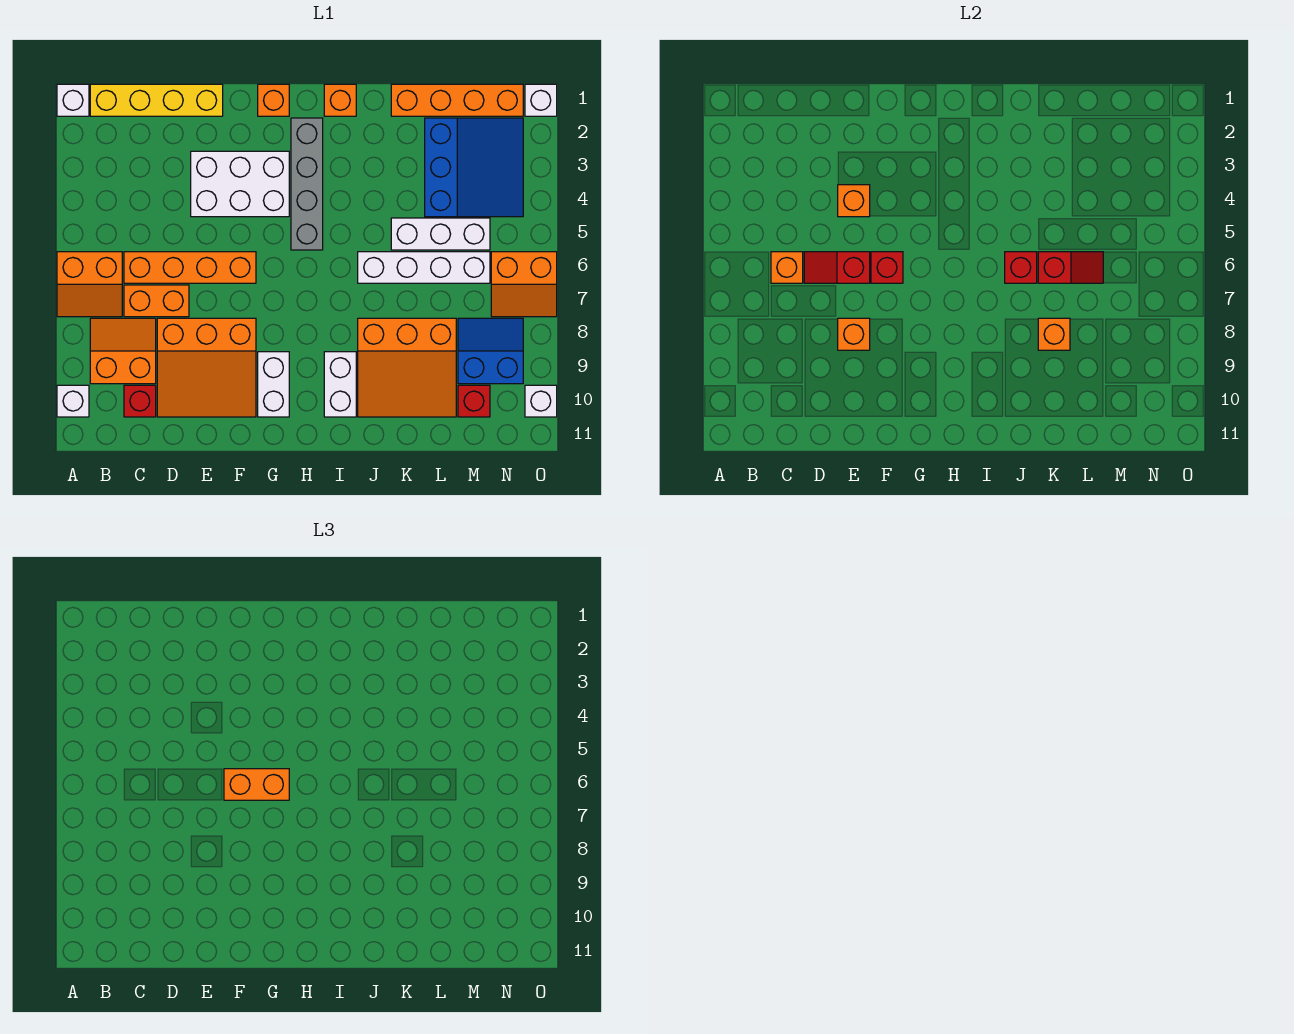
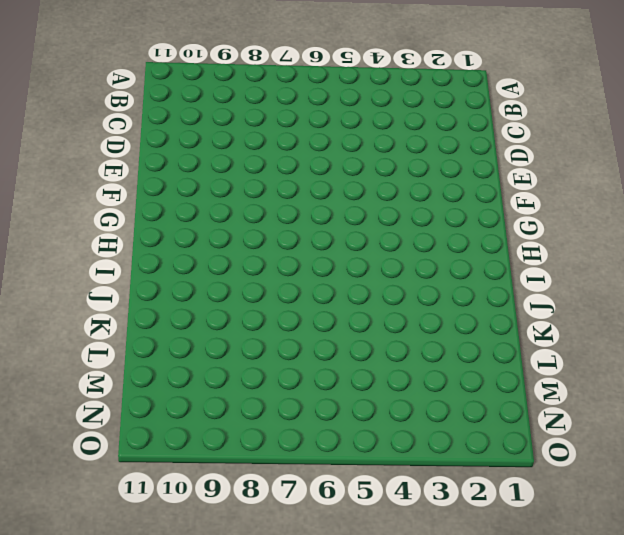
none -> white 1x1 brick [57,84,89,116]
none -> orange 2x2 slope [57,252,122,317]
none -> white 1x1 brick [57,385,89,417]
none -> yellow 1x4 brick [90,84,223,116]

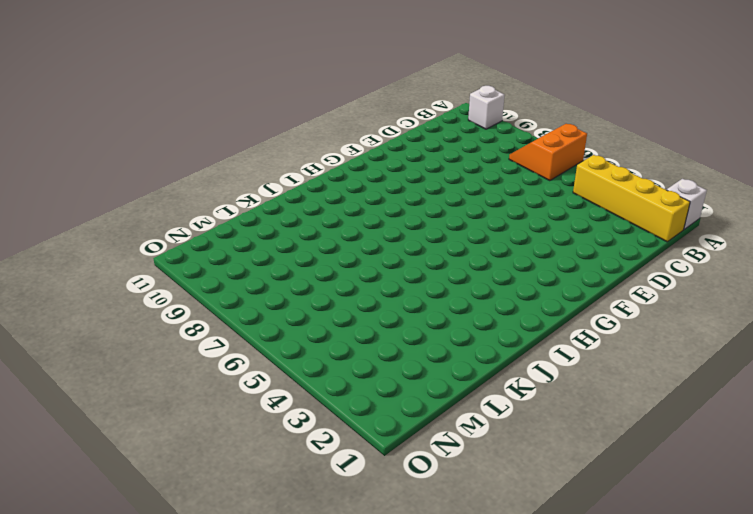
yellow 1x4 brick [573,155,690,242] -> yellow 1x4 brick turned to [90,84,223,116]
none -> orange 2x2 slope [90,318,156,384]
none -> orange 1x4 brick [124,252,256,283]
none -> orange 1x2 brick [124,285,189,317]
none -> red 1x1 brick [124,385,156,417]

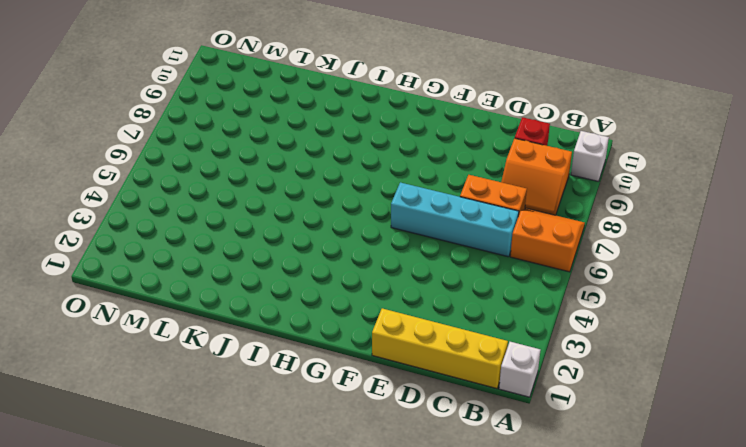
cyan 1x4 brick [391,182,519,257] -> orange 1x4 brick [124,252,256,283]
none -> orange 3x3 slope [157,318,256,417]
none -> white 2x3 brick [191,151,289,217]
none -> orange 1x1 brick [258,84,289,116]
none -> white 1x2 brick [258,352,289,417]

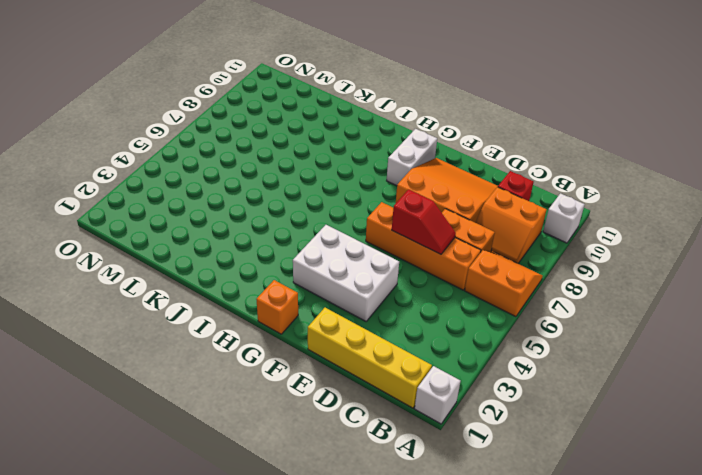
none -> grey 1x4 brick [291,118,323,250]
none -> orange 1x1 brick [324,84,356,116]
none -> white 1x2 brick [324,352,356,417]
none -> white 1x4 brick [358,252,490,283]

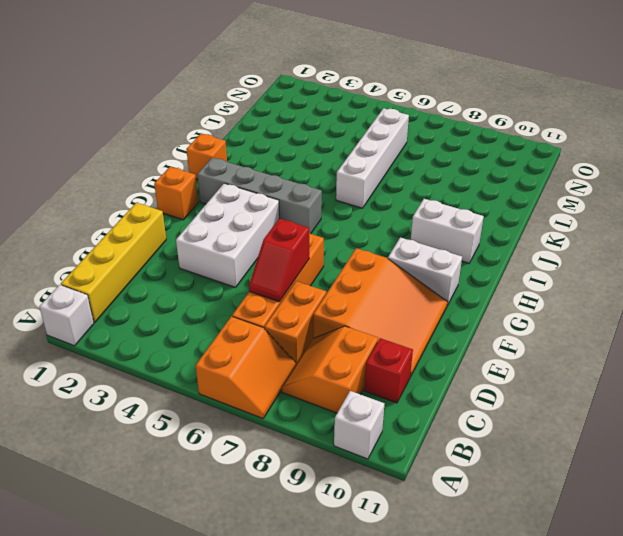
none -> orange 3x3 slope [358,318,456,417]
none -> orange 1x4 brick [391,84,523,116]
none -> white 1x3 brick [391,218,490,250]
none -> blue 3x3 slope [425,118,523,217]

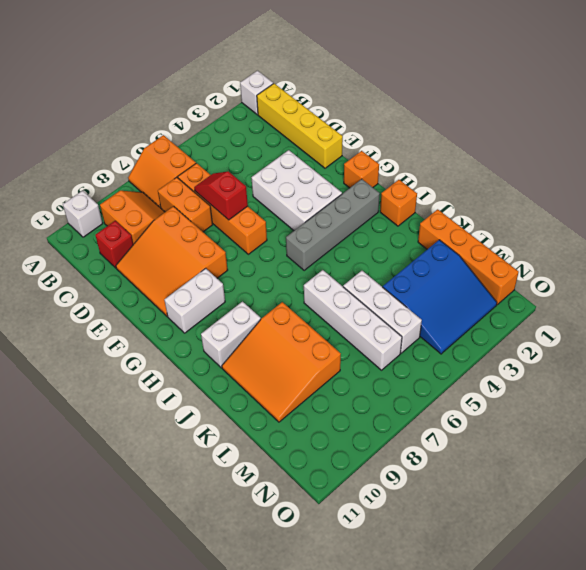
none -> blue 2x2 slope [458,318,523,384]
none -> red 1x1 brick [458,385,490,417]
none -> orange 2x2 slope [491,252,557,317]
none -> white 1x1 brick [525,84,557,116]

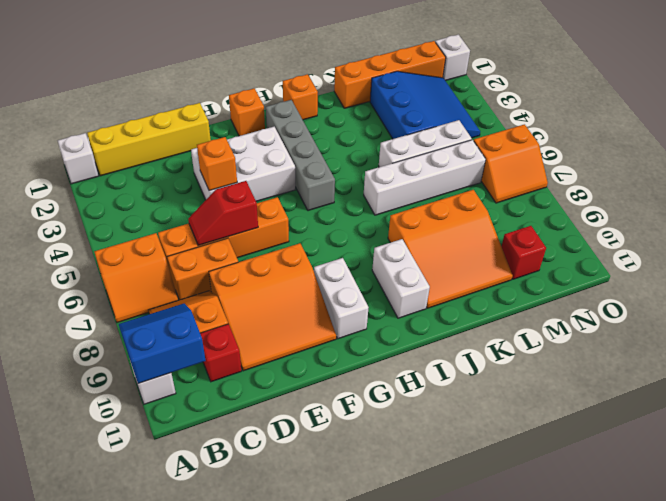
blue 2x2 slope [119,303,206,384] -> blue 2x2 slope moved to [458,318,523,384]
none -> white 1x1 brick [525,385,557,417]
none -> orange 1x1 brick [771,252,803,283]
none -> orange 1x1 brick [838,318,870,350]
none -> red 1x1 brick [871,252,903,283]

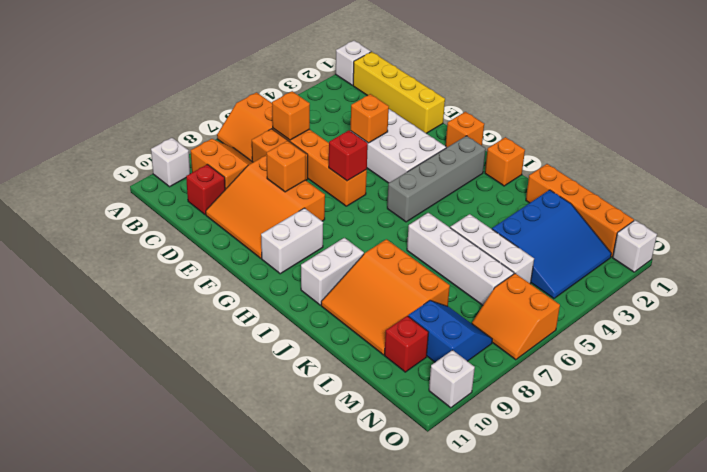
none -> red 1x2 slope [804,252,870,283]
none -> red 1x1 brick [1005,252,1037,283]
none -> red 1x2 slope [1038,252,1103,283]
none -> orange 1x1 brick [1038,318,1070,350]

